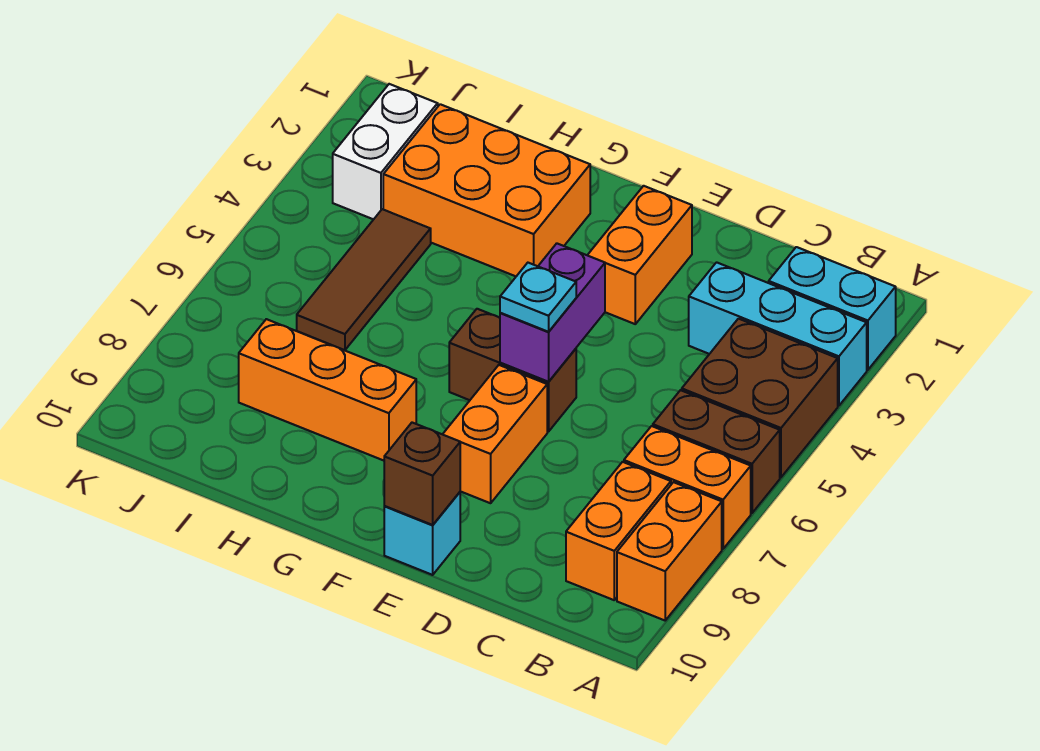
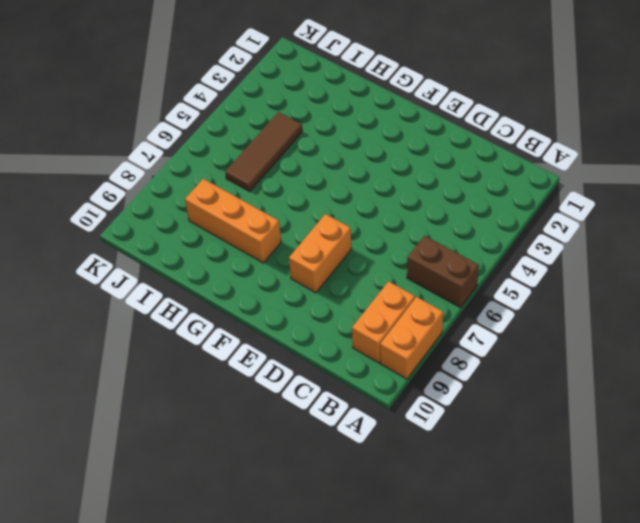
none -> cyan 1x2 brick [769,247,896,370]
none -> cyan 1x3 brick [689,262,867,406]
none -> brown 2x2 brick [682,319,838,477]

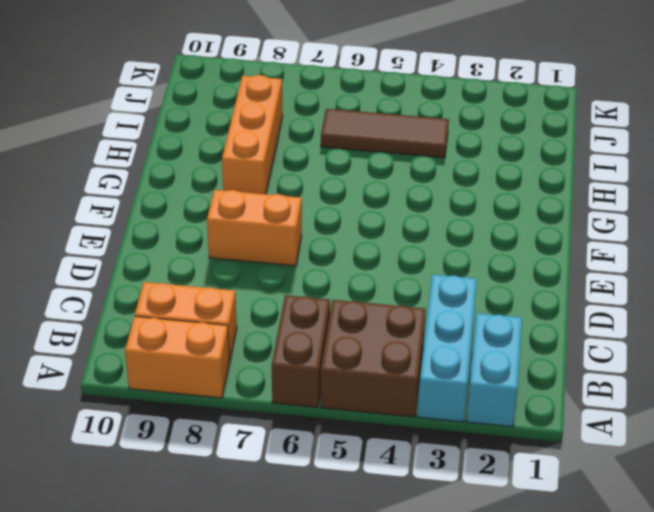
none -> orange 1x2 brick [624,426,751,549]
none -> orange 1x2 brick [587,186,692,324]
none -> brown 1x2 brick [449,309,576,432]

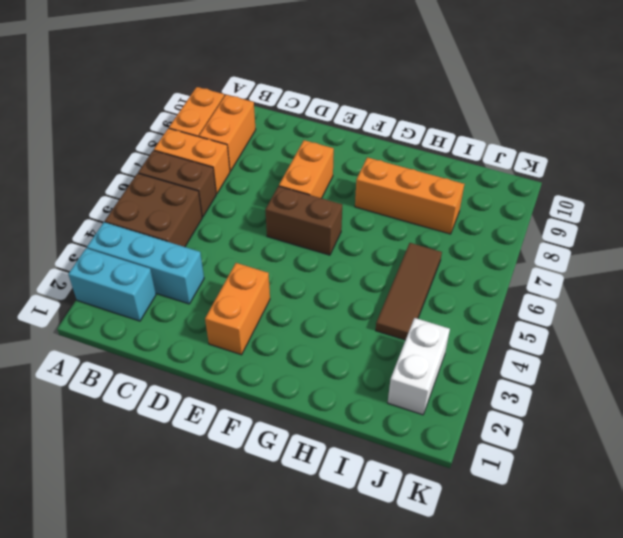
none -> cyan 1x1 brick [384,492,460,575]
none -> orange 2x3 brick [383,104,590,276]
none -> purple 1x2 brick [500,243,605,382]

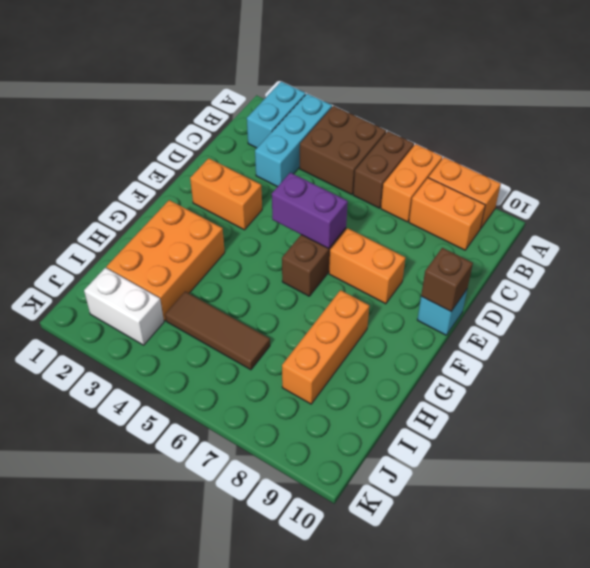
none -> cyan 1x1 plate [500,263,576,332]

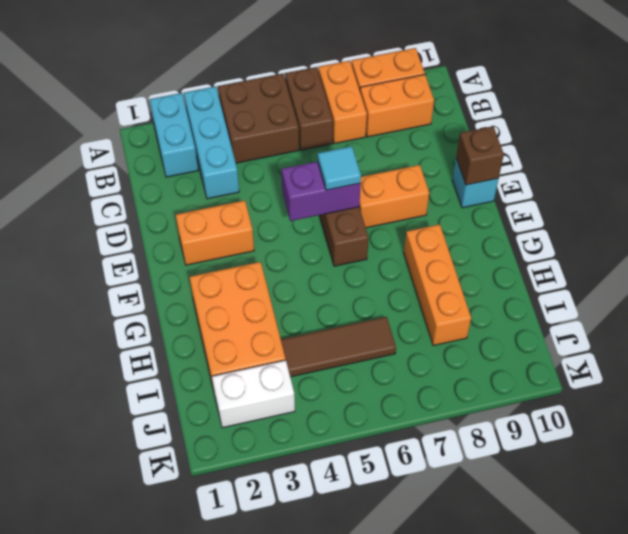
cyan 1x1 tile [318,146,361,190] -> cyan 1x1 plate [500,263,576,332]

